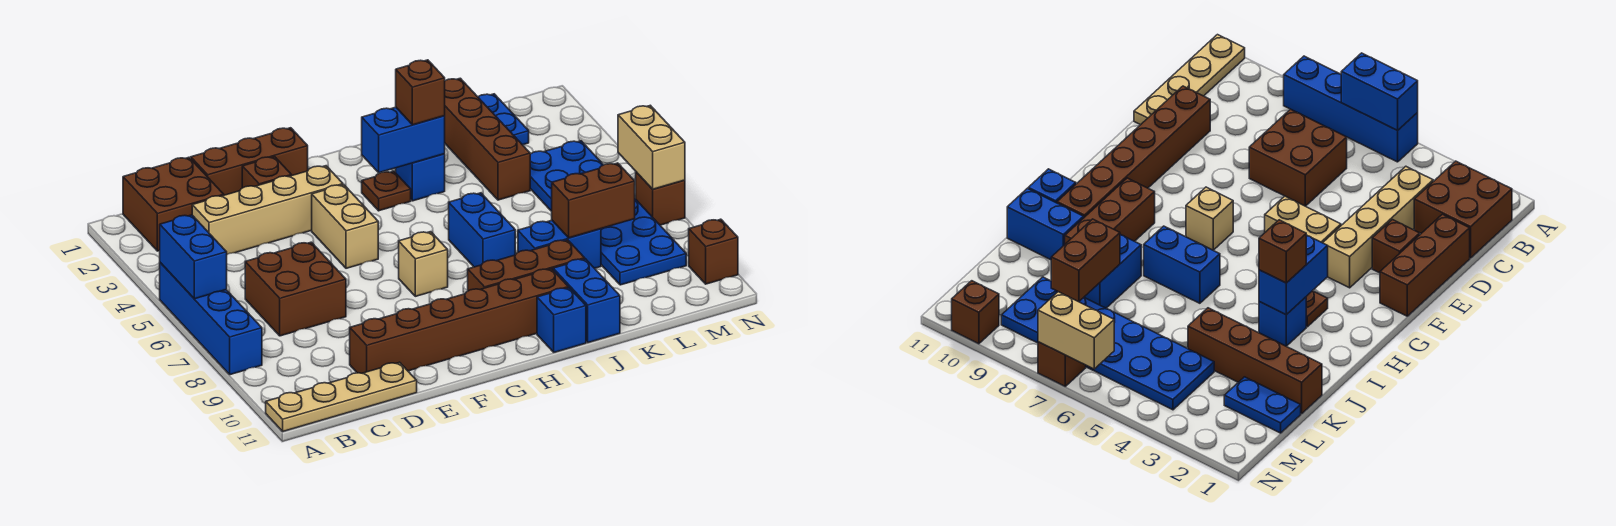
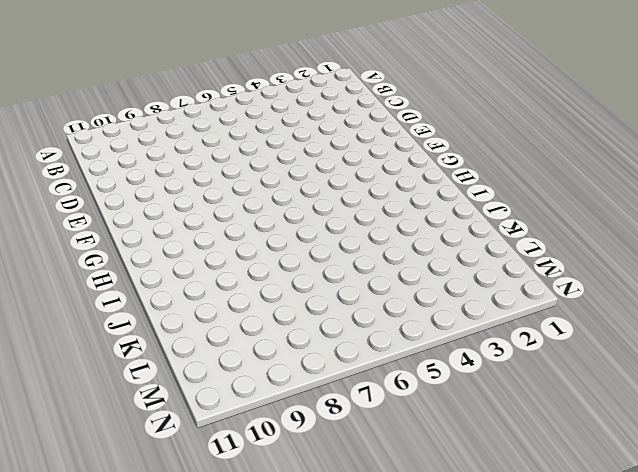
none -> blue 1x4 brick [160,263,262,375]
none -> tan 1x4 plate [266,362,417,431]
none -> brown 2x2 brick [123,157,224,251]

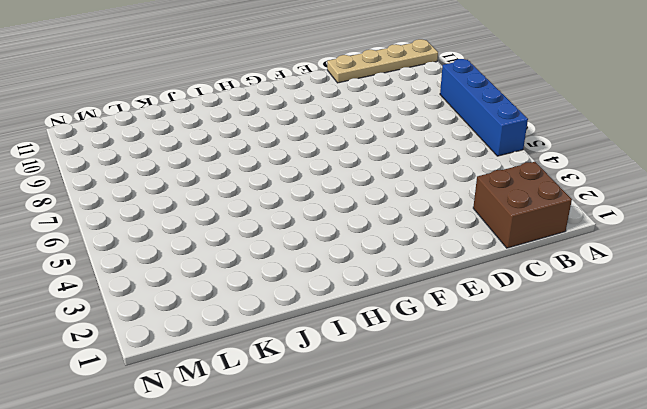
none -> tan 1x4 brick [192,166,343,254]
none -> brown 2x2 brick [245,242,346,336]
none -> brown 1x3 brick [191,128,308,195]

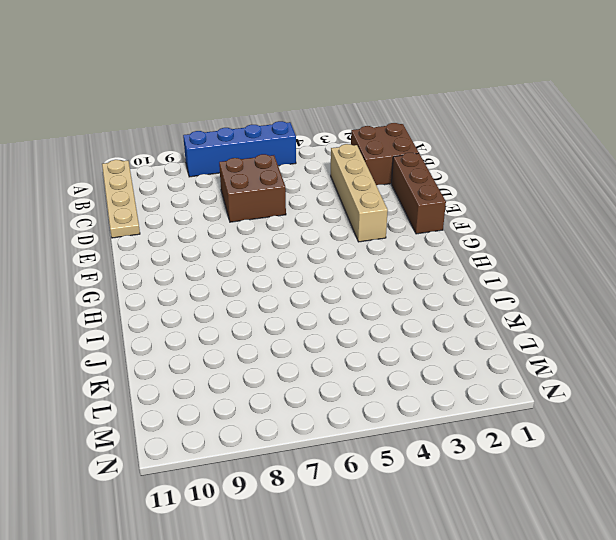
none -> brown 1x6 brick [350,269,568,373]
none -> brown 1x1 brick [242,157,291,188]
none -> tan 1x2 brick [312,185,378,268]

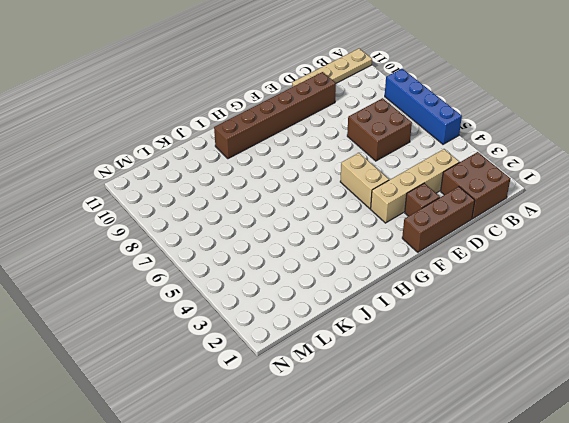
none -> tan 1x1 brick [399,232,448,296]
none -> brown 1x1 plate [362,171,411,211]
none -> brown 1x3 brick [468,240,585,291]

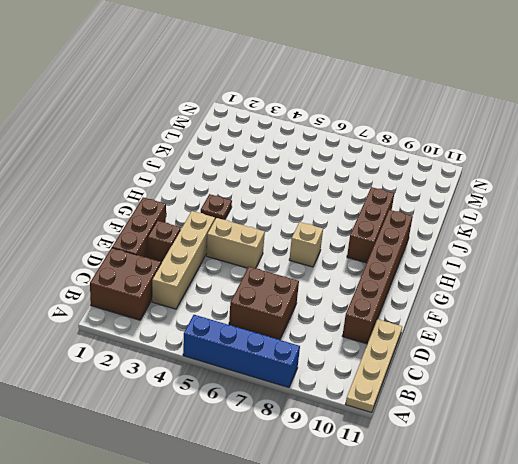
none -> blue 1x1 brick [396,154,445,201]
none -> blue 1x2 brick [449,193,515,267]
none -> blue 1x1 brick [537,288,586,352]

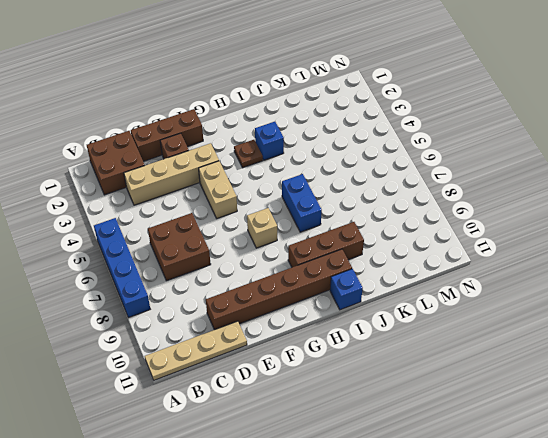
none -> blue 1x2 brick [518,220,601,268]
none -> blue 1x2 brick [553,259,620,343]
none -> brown 1x4 brick [445,78,530,200]

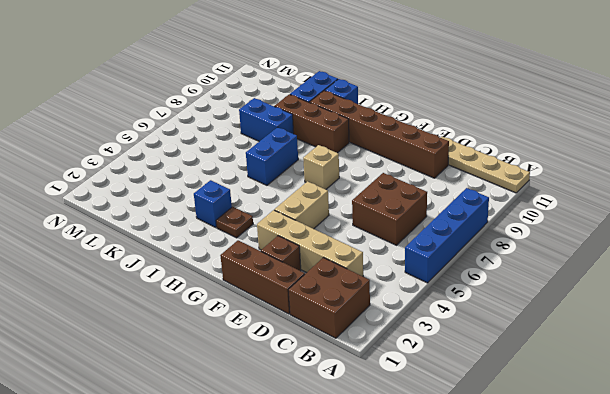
none -> brown 1x4 brick [445,78,530,200]
none -> blue 1x2 plate [478,94,529,145]
none -> blue 2x6 plate [530,141,686,285]

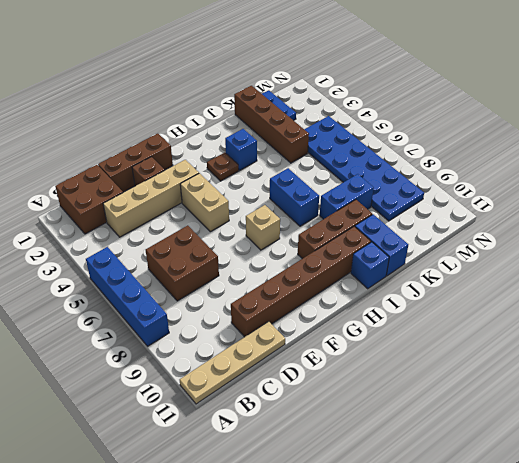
none -> brown 1x1 brick [636,172,685,225]
none -> brown 1x1 brick [689,219,738,284]
none -> blue 1x2 brick [160,215,227,299]

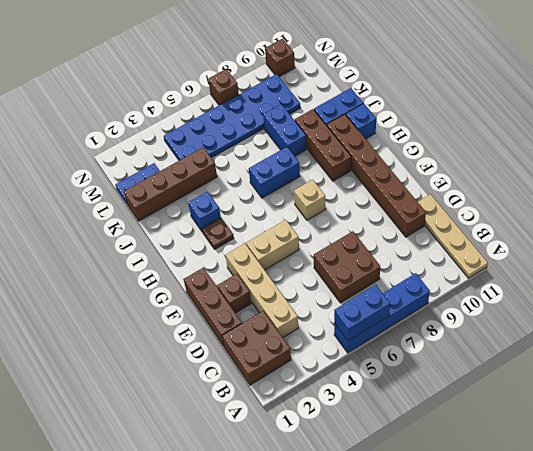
none -> blue 1x2 brick [362,107,445,173]
none -> brown 1x2 brick [552,163,635,238]
none -> tan 1x2 brick [618,105,685,189]

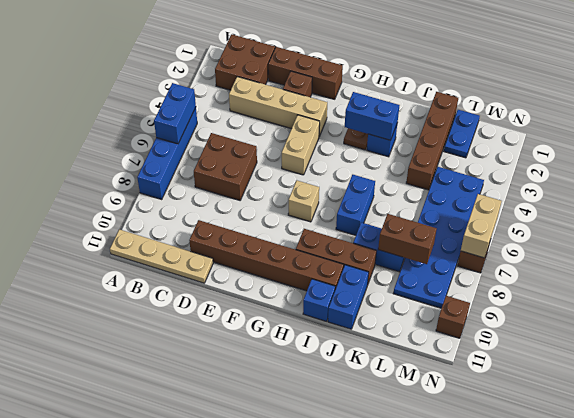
none -> brown 1x1 brick [396,60,445,125]

